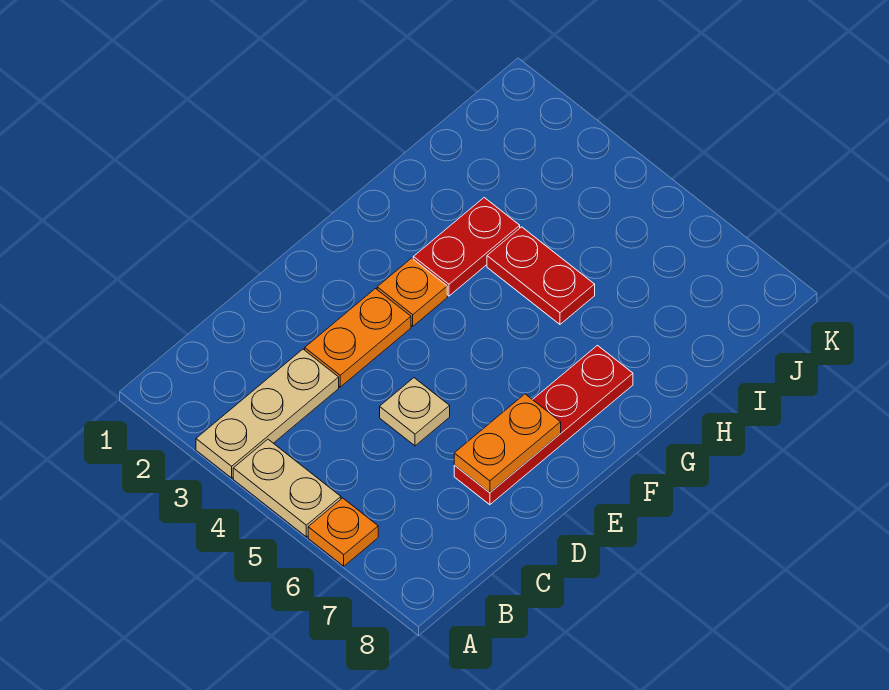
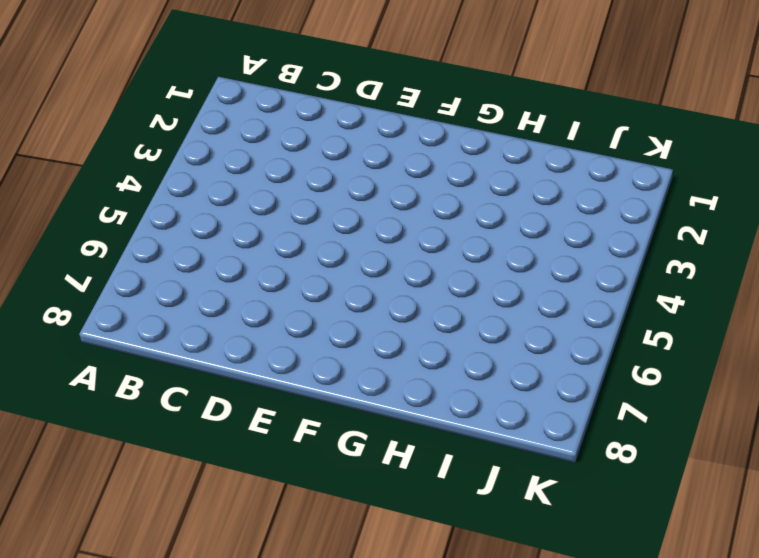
none -> tan 1x3 plate [196,349,339,478]
none -> tan 1x2 plate [233,439,341,537]

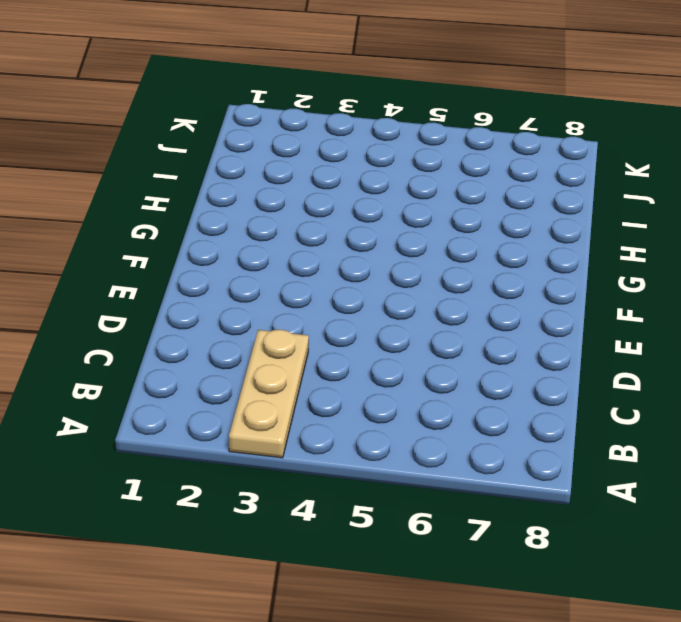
none -> tan 1x2 plate [233,439,341,537]
none -> orange 1x1 plate [308,498,378,566]

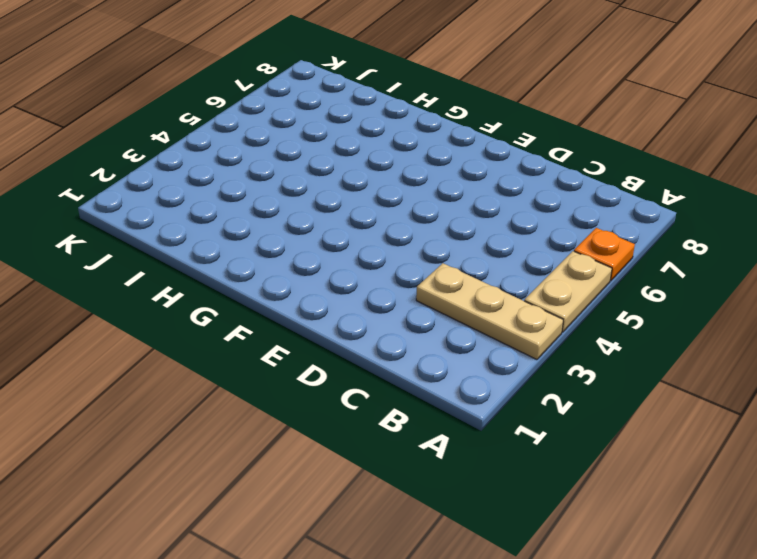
none -> orange 1x2 plate [305,289,411,387]
none -> tan 1x1 plate [380,378,450,446]

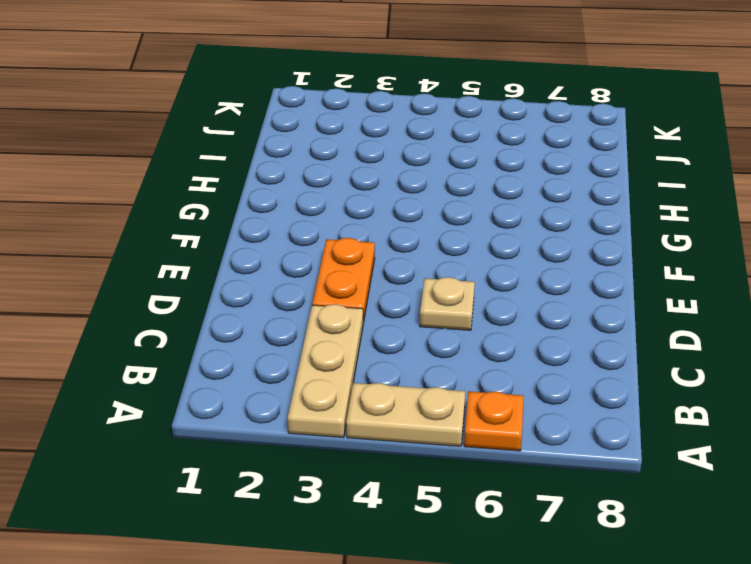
none -> red 1x4 plate [454,345,633,505]
none -> orange 1x1 plate [377,258,447,326]

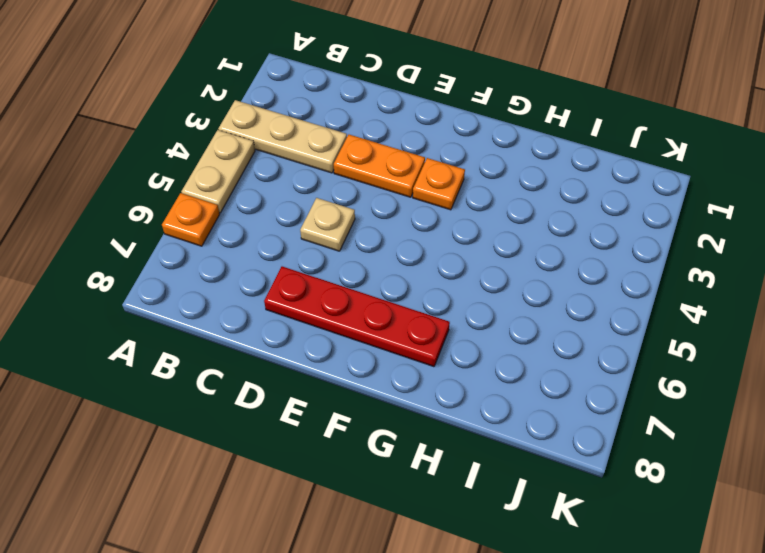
none -> red 1x2 plate [413,198,520,296]
none -> red 1x2 plate [487,227,595,324]

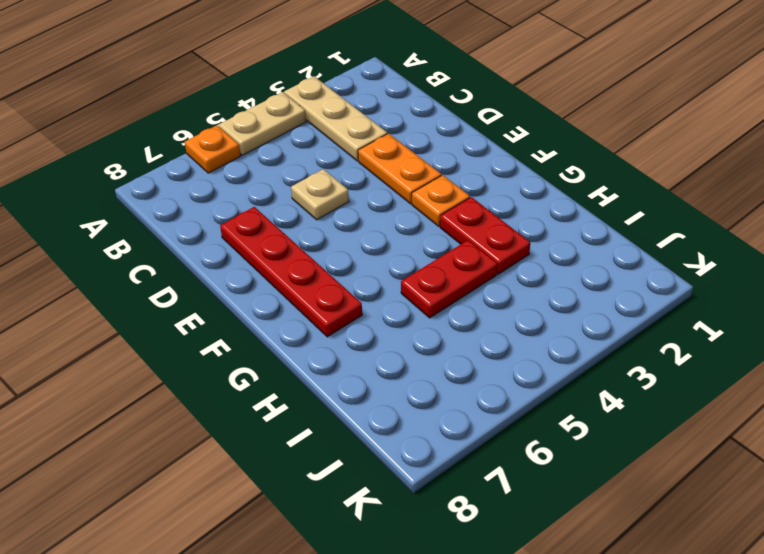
none -> orange 1x2 plate [454,394,561,493]

